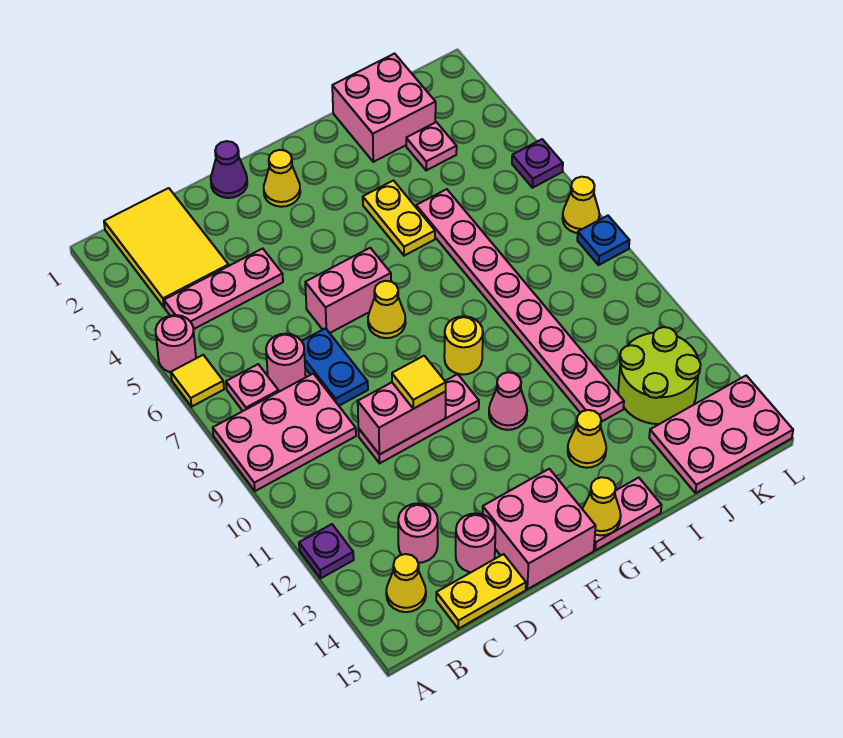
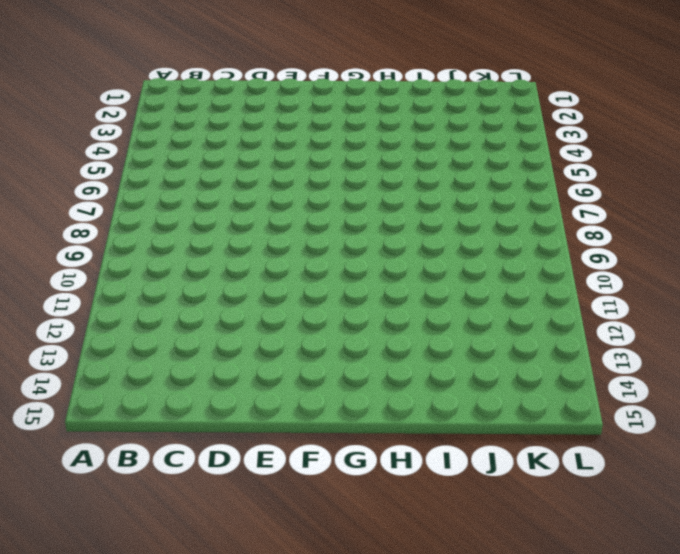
none -> pink 1x1 round brick [156,315,196,372]
none -> yellow 1x1 tile [171,355,224,407]
none -> pink 2x3 plate [213,374,356,491]
none -> purple 1x1 plate [299,524,354,579]

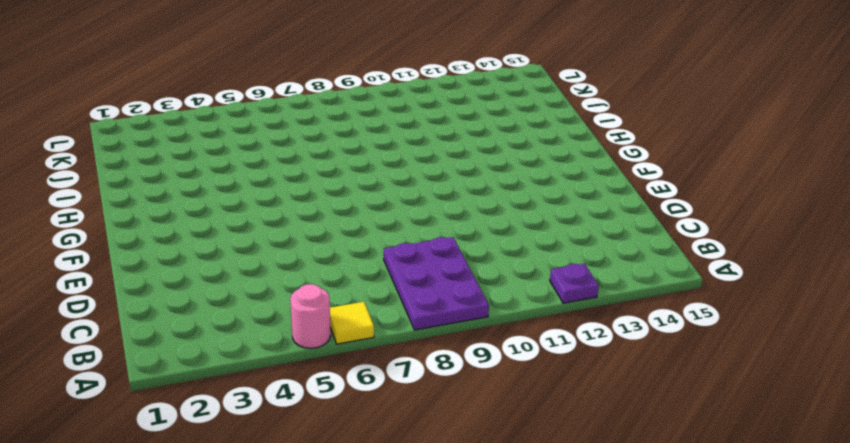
purple 2x3 plate [384,237,489,330] -> pink 2x3 plate [213,374,356,491]
none -> yellow 2x3 tile [104,188,229,307]
none -> pink 1x3 plate [164,249,283,329]
none -> pink 1x1 plate [226,364,279,411]
none -> yellow 1x1 cone [386,554,426,612]

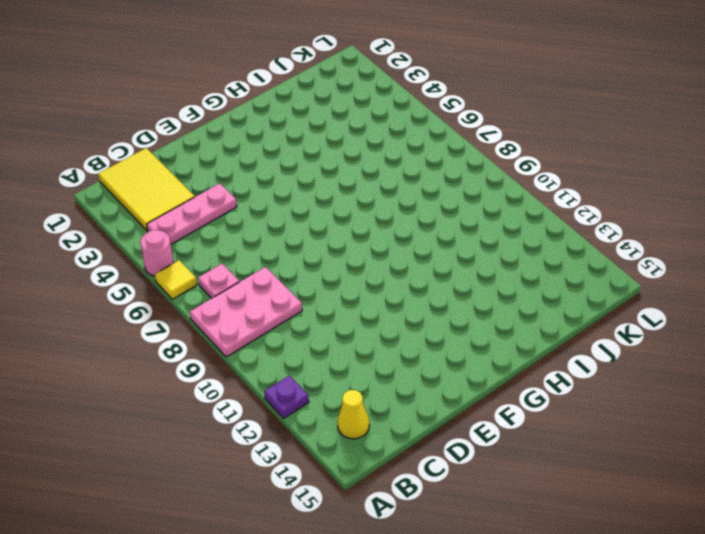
none -> pink 1x1 round brick [266,334,306,391]
none -> pink 1x1 round brick [398,503,438,563]
none -> yellow 1x2 plate [436,554,526,629]
none -> blue 1x2 plate [302,328,368,406]

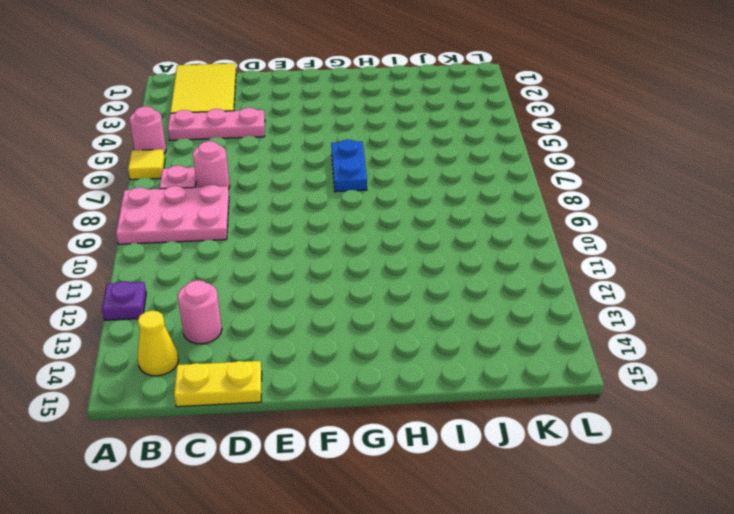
blue 1x2 plate [331,140,367,192] -> blue 1x2 plate moved to [302,328,368,406]
none -> pink 1x3 plate [358,374,479,463]
none -> pink 1x1 round brick [456,513,496,572]
none -> purple 1x1 cone [211,141,247,198]
none -> pink 1x2 brick [305,248,391,333]

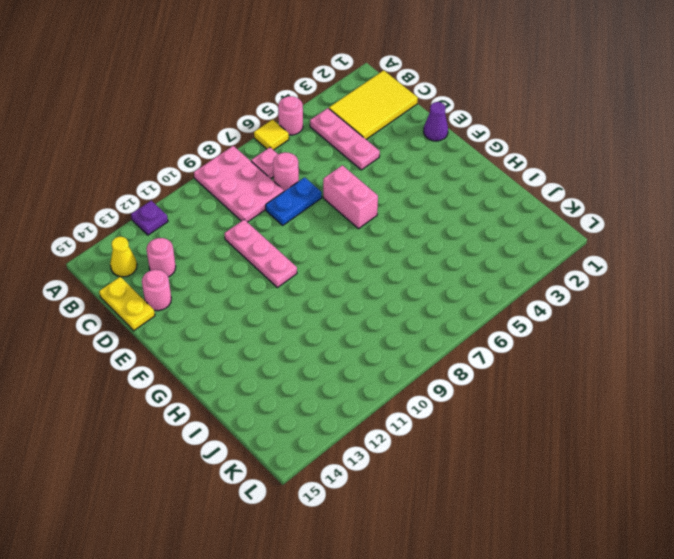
none -> pink 2x2 brick [483,469,596,589]
none -> yellow 1x1 cone [264,150,300,207]
none -> yellow 1x1 cone [368,281,406,338]
none -> yellow 1x1 round brick [444,316,483,375]

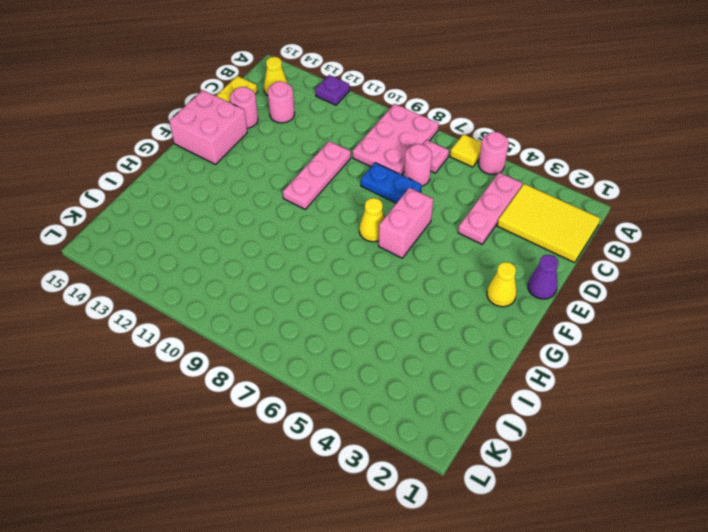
none -> yellow 1x1 round brick [444,316,483,375]
none -> pink 1x1 cone [489,372,527,430]
none -> pink 1x2 plate [594,478,661,550]
none -> yellow 1x2 plate [363,180,435,256]

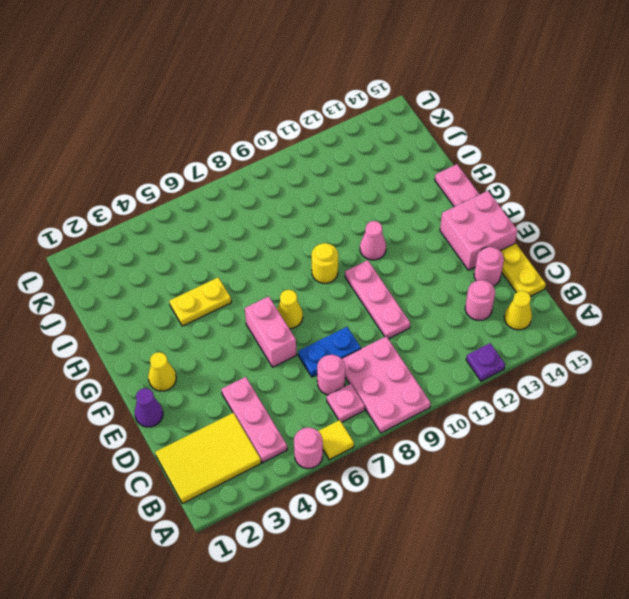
none -> yellow 1x1 cone [568,410,606,468]
none -> pink 2x2 brick [332,54,436,162]
none -> pink 1x8 plate [416,189,624,422]
none -> pink 1x1 plate [406,122,457,170]

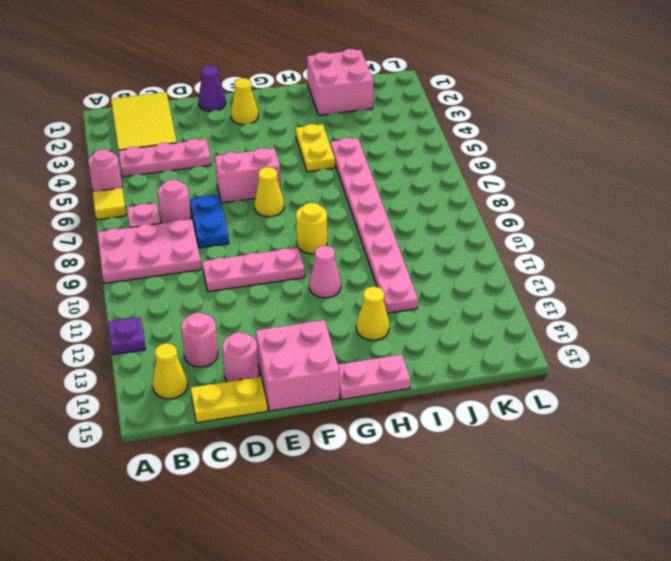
none -> pink 1x1 plate [406,122,457,170]
none -> lime 2x2 round brick [618,327,701,424]
none -> pink 2x3 plate [649,376,793,493]
none -> purple 1x1 plate [512,139,563,188]

